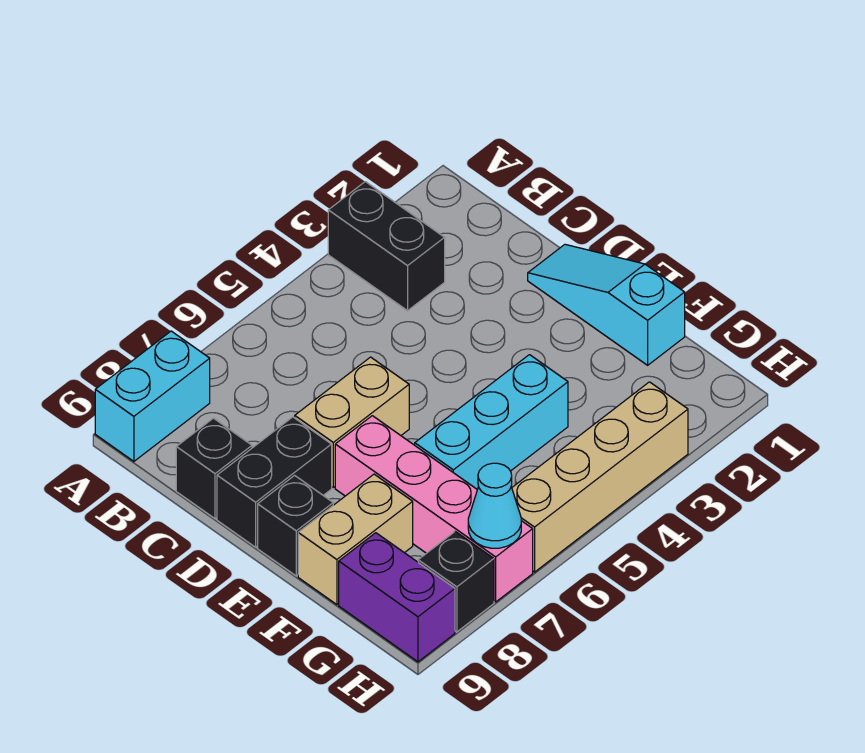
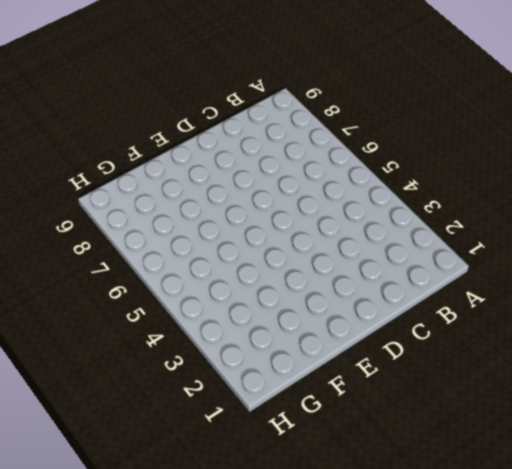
none -> black 1x2 brick [328,182,445,311]
none -> cyan 1x2 brick [95,331,210,461]
none -> black 1x1 brick [176,418,252,519]

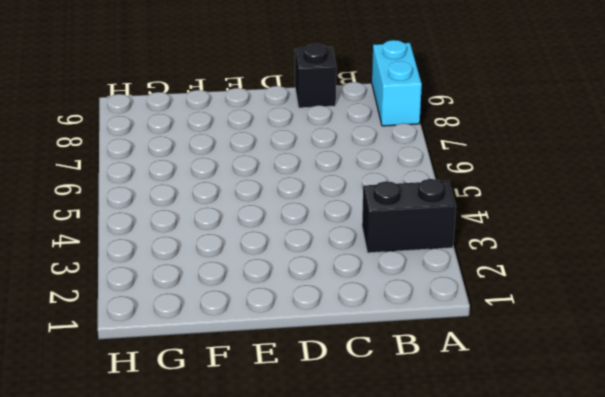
none -> cyan 1x3 slope [528,244,685,365]
none -> tan 1x2 brick [295,357,409,487]
none -> black 1x2 brick [217,417,332,547]

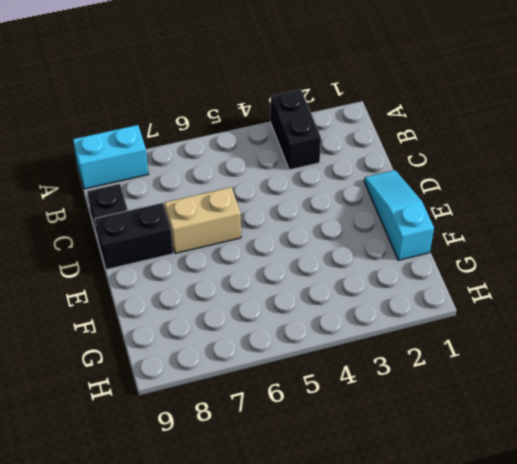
none -> pink 1x4 brick [335,416,533,602]
none -> black 1x1 brick [258,475,333,576]
none -> cyan 1x3 brick [415,355,568,489]

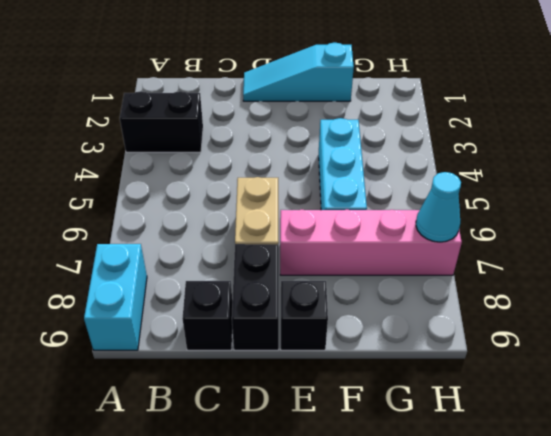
none -> tan 1x2 brick [298,474,413,605]
none -> purple 1x2 brick [339,533,455,662]
none -> tan 1x4 brick [512,382,688,572]

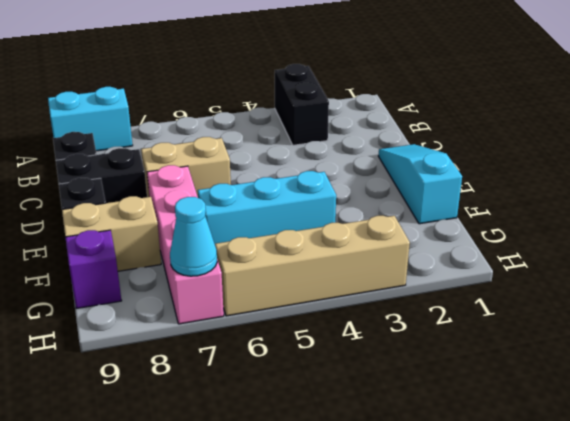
purple 1x1 brick [65,230,122,309] -> purple 1x2 brick [339,533,455,662]
none -> black 1x1 brick [418,532,494,632]

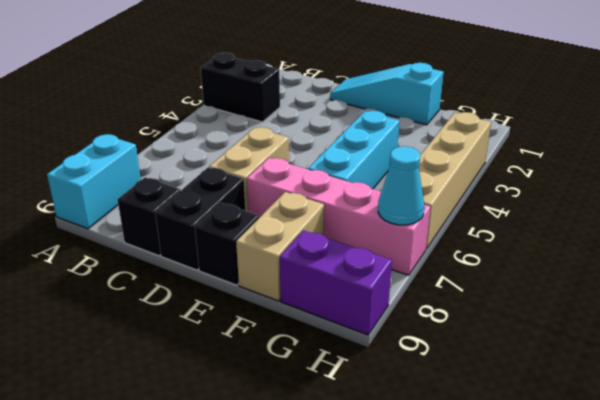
none -> black 1x1 brick [418,532,494,632]

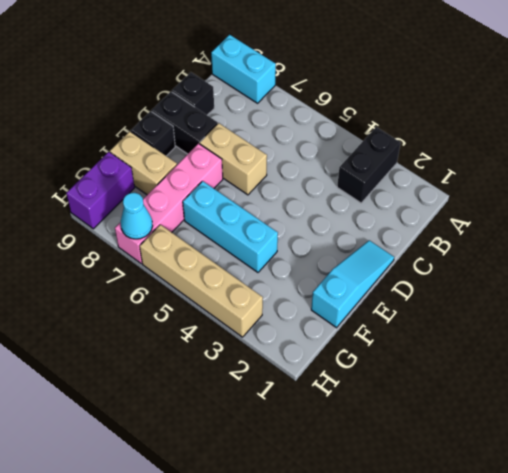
none -> black 1x1 brick [418,532,494,632]

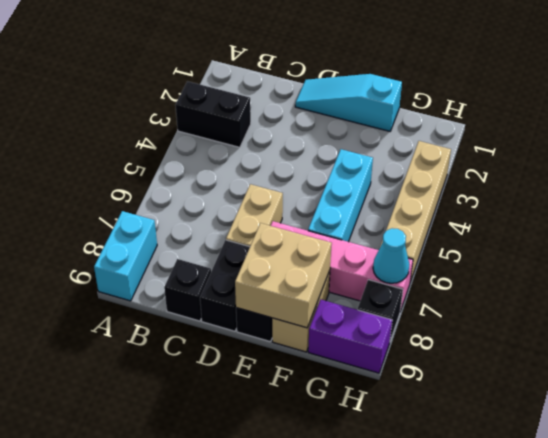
tan 2x2 brick [235,223,332,328] -> none

